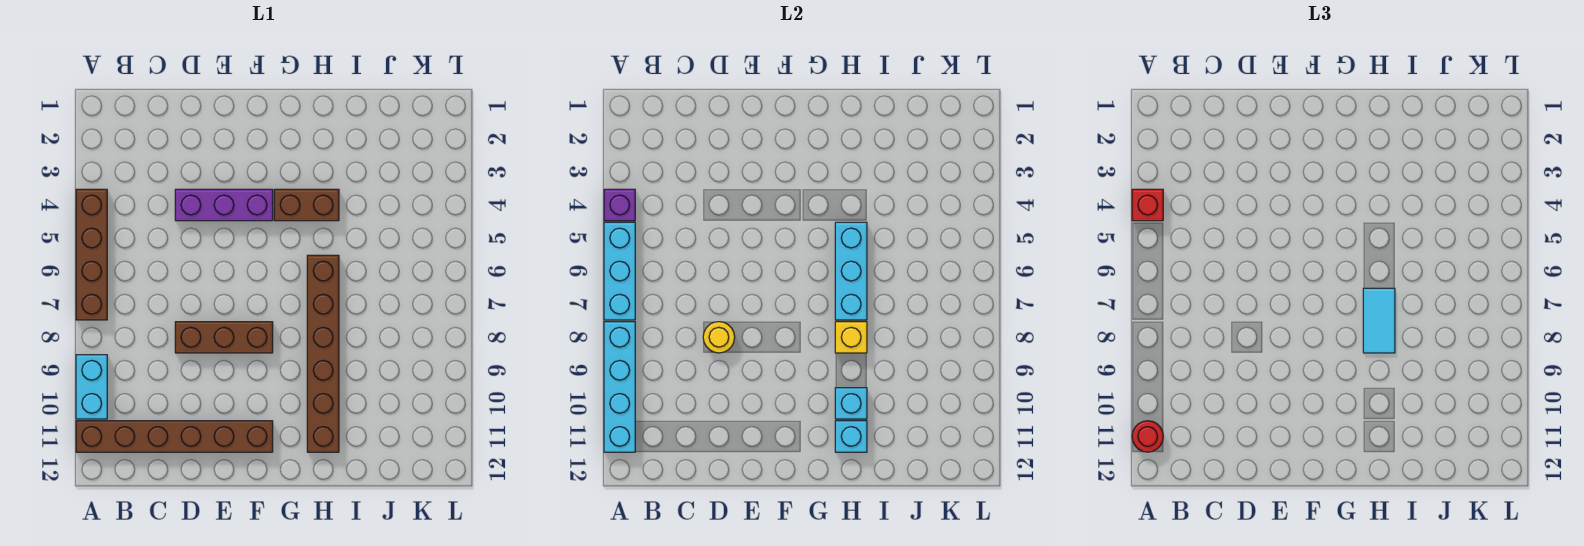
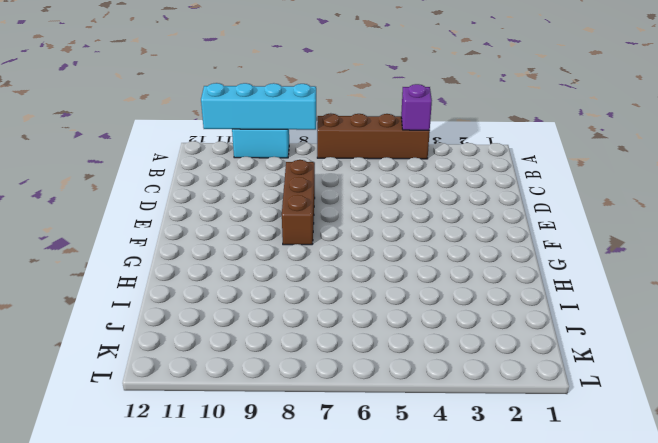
none -> brown 1x6 brick [76,421,273,452]
none -> purple 1x3 brick [175,189,273,221]
none -> brown 1x2 brick [274,189,339,221]

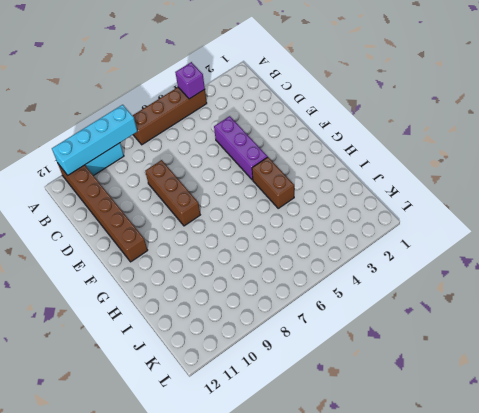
none -> brown 1x6 brick [307,255,339,452]
none -> cyan 1x3 brick [604,222,635,320]
none -> yellow 1x1 round brick [703,322,735,353]

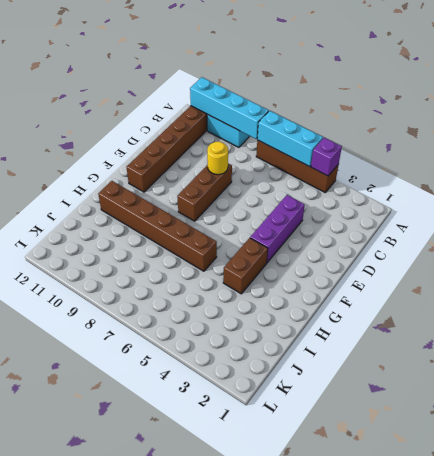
none -> cyan 1x3 brick [835,222,867,320]
none -> yellow 1x1 brick [835,322,867,353]
none -> cyan 1x1 brick [835,388,867,419]

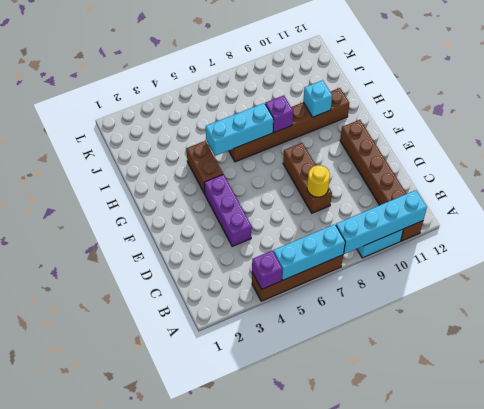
purple 1x1 brick [265,95,293,132] -> yellow 1x1 brick [835,322,867,353]
none -> cyan 1x1 brick [835,421,867,452]
none -> red 1x1 brick [1132,189,1163,221]
none -> red 1x1 round brick [1132,421,1163,452]

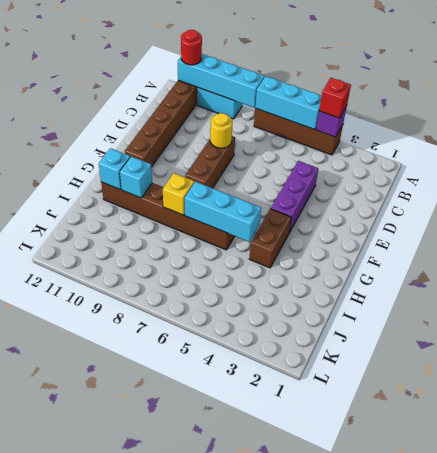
none -> cyan 1x2 tile [1363,288,1395,353]

